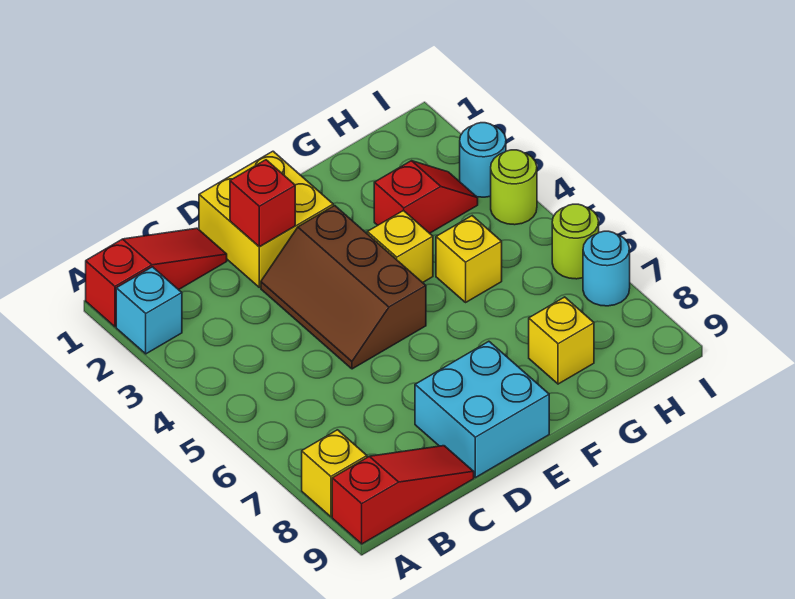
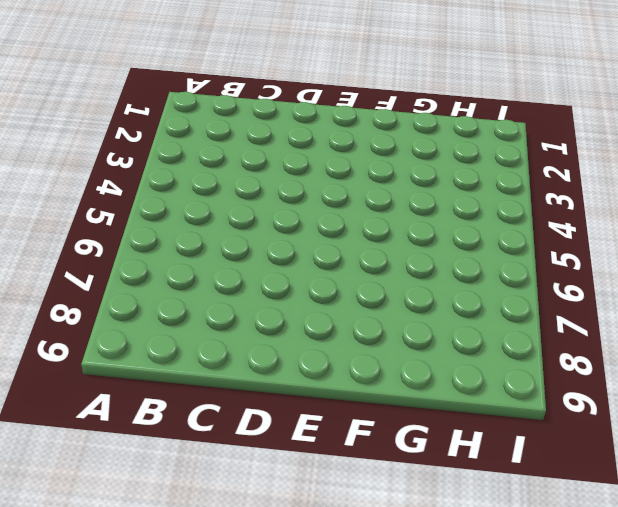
none -> red 1x3 slope [86,228,227,327]
none -> cyan 1x1 brick [116,267,182,354]
none -> yellow 1x1 brick [302,430,367,517]

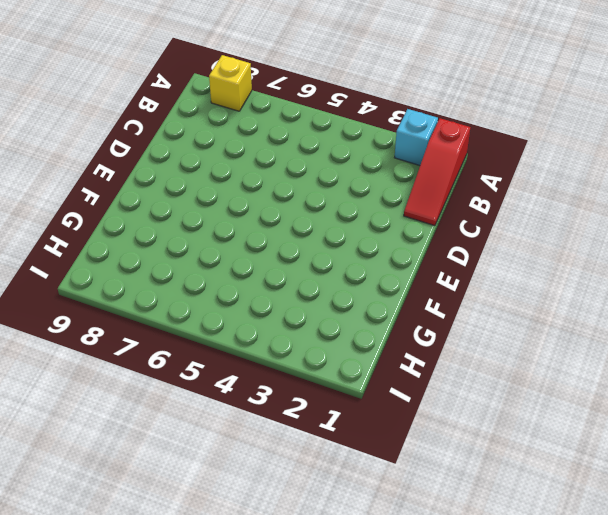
none -> red 1x3 slope [332,446,474,544]
none -> yellow 2x2 brick [199,151,333,287]
none -> brown 2x3 slope [261,206,426,369]

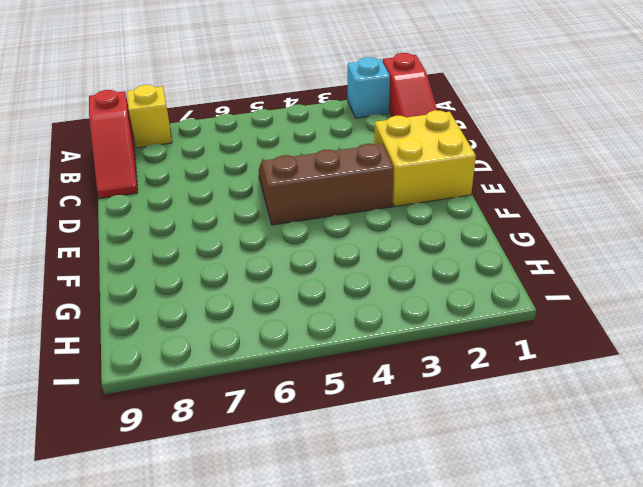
none -> cyan 2x2 brick [415,341,549,478]
none -> yellow 1x1 brick [367,210,433,283]
none -> red 1x2 slope [374,161,478,233]

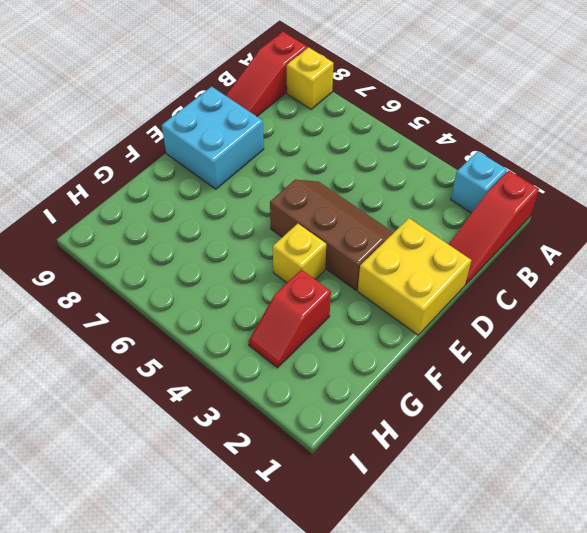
none -> yellow 1x1 brick [436,216,502,302]
none -> yellow 1x1 brick [529,297,594,384]
none -> cyan 1x1 round brick [460,123,506,197]

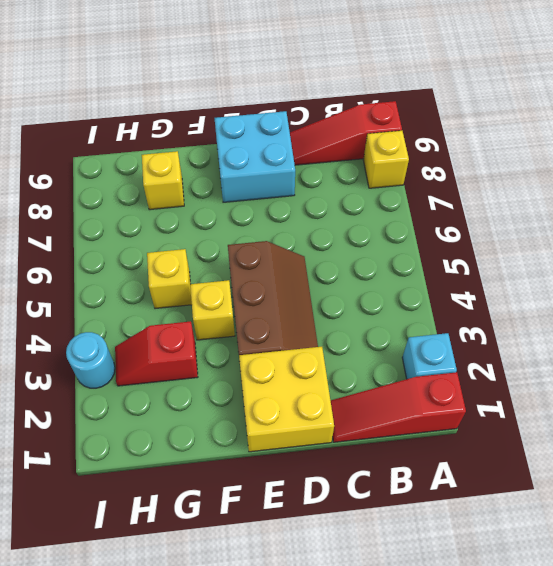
none -> lime 1x1 round brick [491,150,537,225]
none -> lime 1x1 round brick [552,204,599,279]
none -> cyan 1x1 round brick [583,231,630,306]

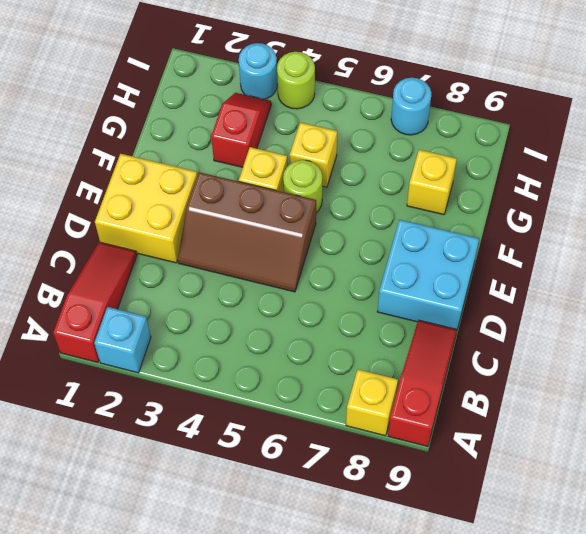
lime 1x1 round brick [283,160,322,213] -> lime 1x1 round brick moved to [552,204,599,279]
none -> red 1x1 brick [230,160,295,247]

